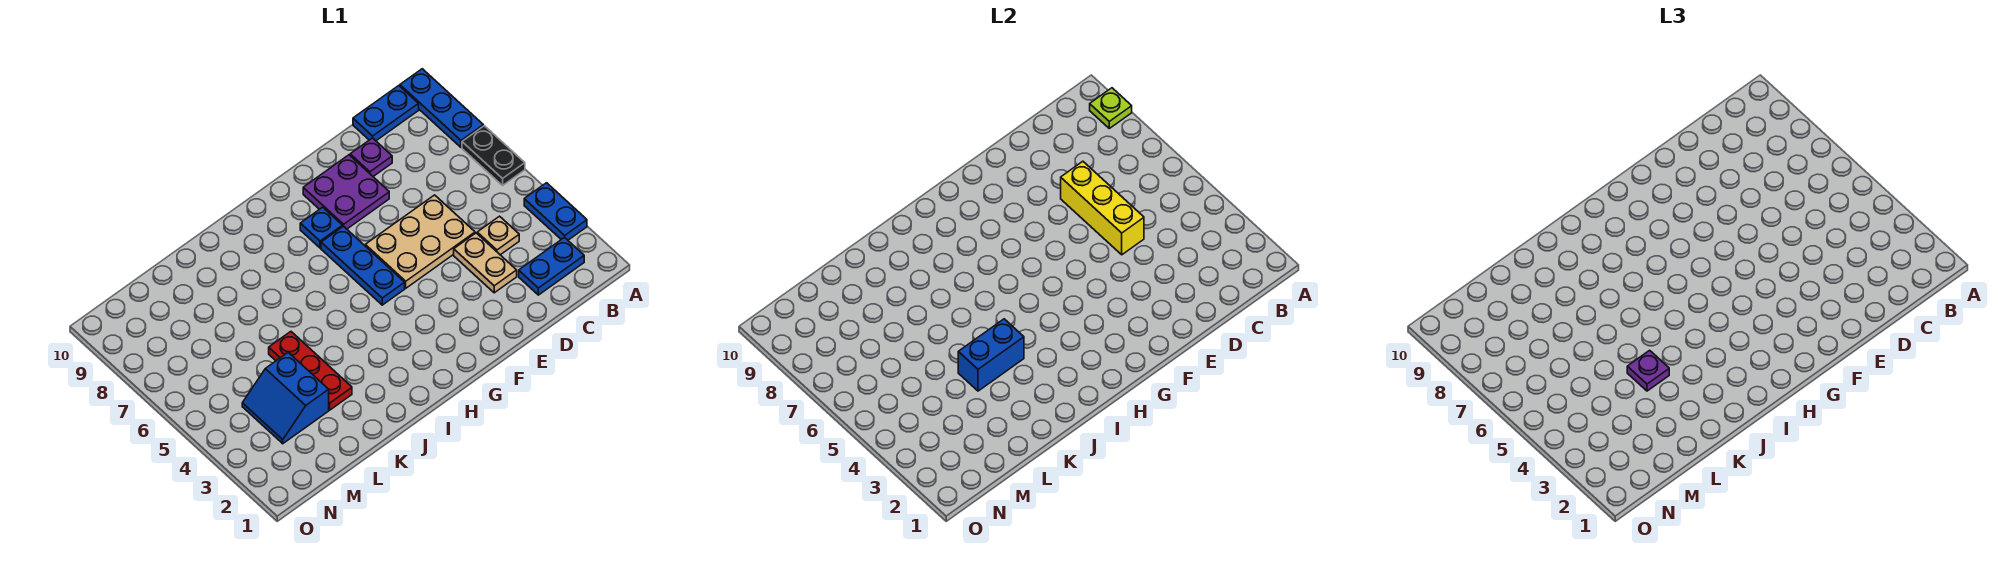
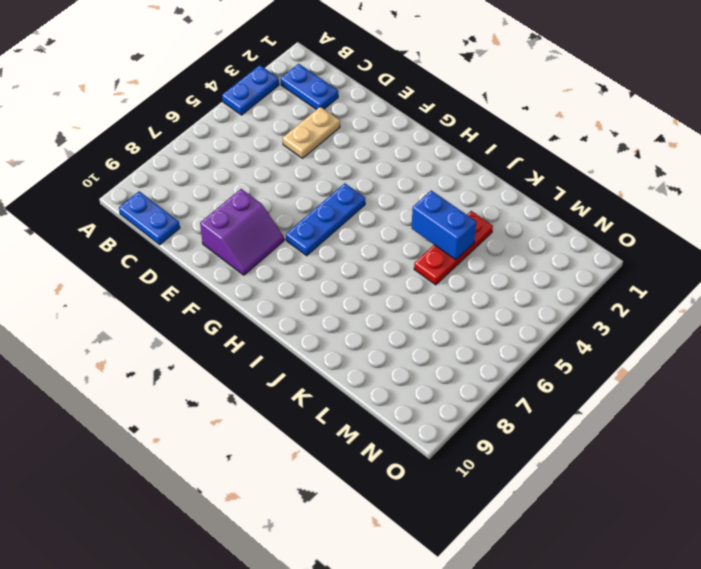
purple 2x2 slope [200,189,284,275] -> purple 2x2 plate [303,155,389,229]
none -> black 1x2 plate [462,126,525,185]
none -> blue 1x3 plate [400,69,483,147]
none -> tan 1x1 plate [477,216,519,255]

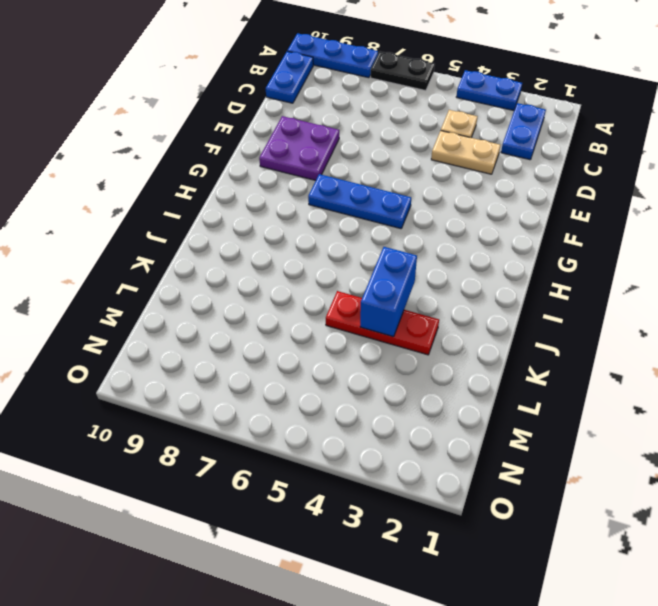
none -> tan 2x3 plate [365,195,475,288]
none -> purple 1x1 plate [350,138,392,176]
none -> blue 1x1 plate [300,207,343,248]

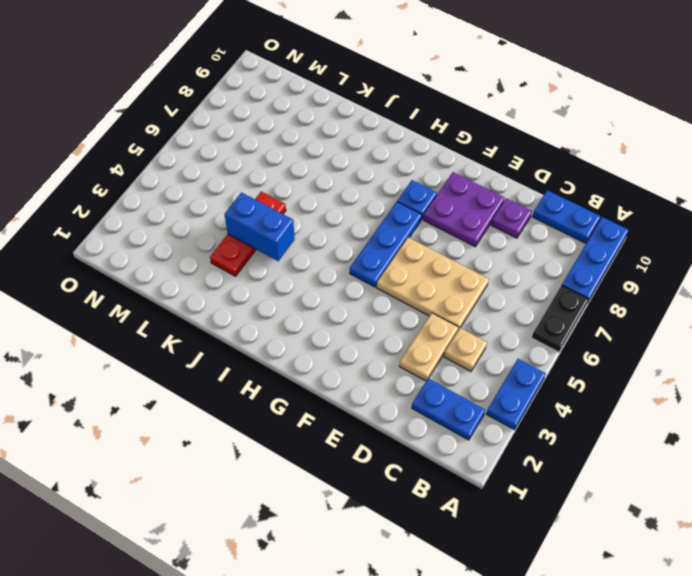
none -> blue 2x2 slope [242,352,329,444]
none -> lime 1x1 plate [1090,88,1132,128]
none -> yellow 1x3 brick [1061,161,1144,255]

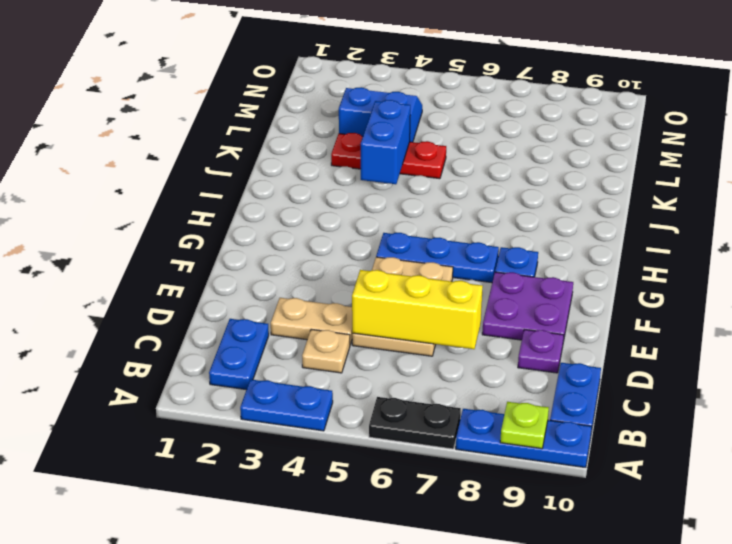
none -> purple 1x1 plate [1627,350,1669,391]

